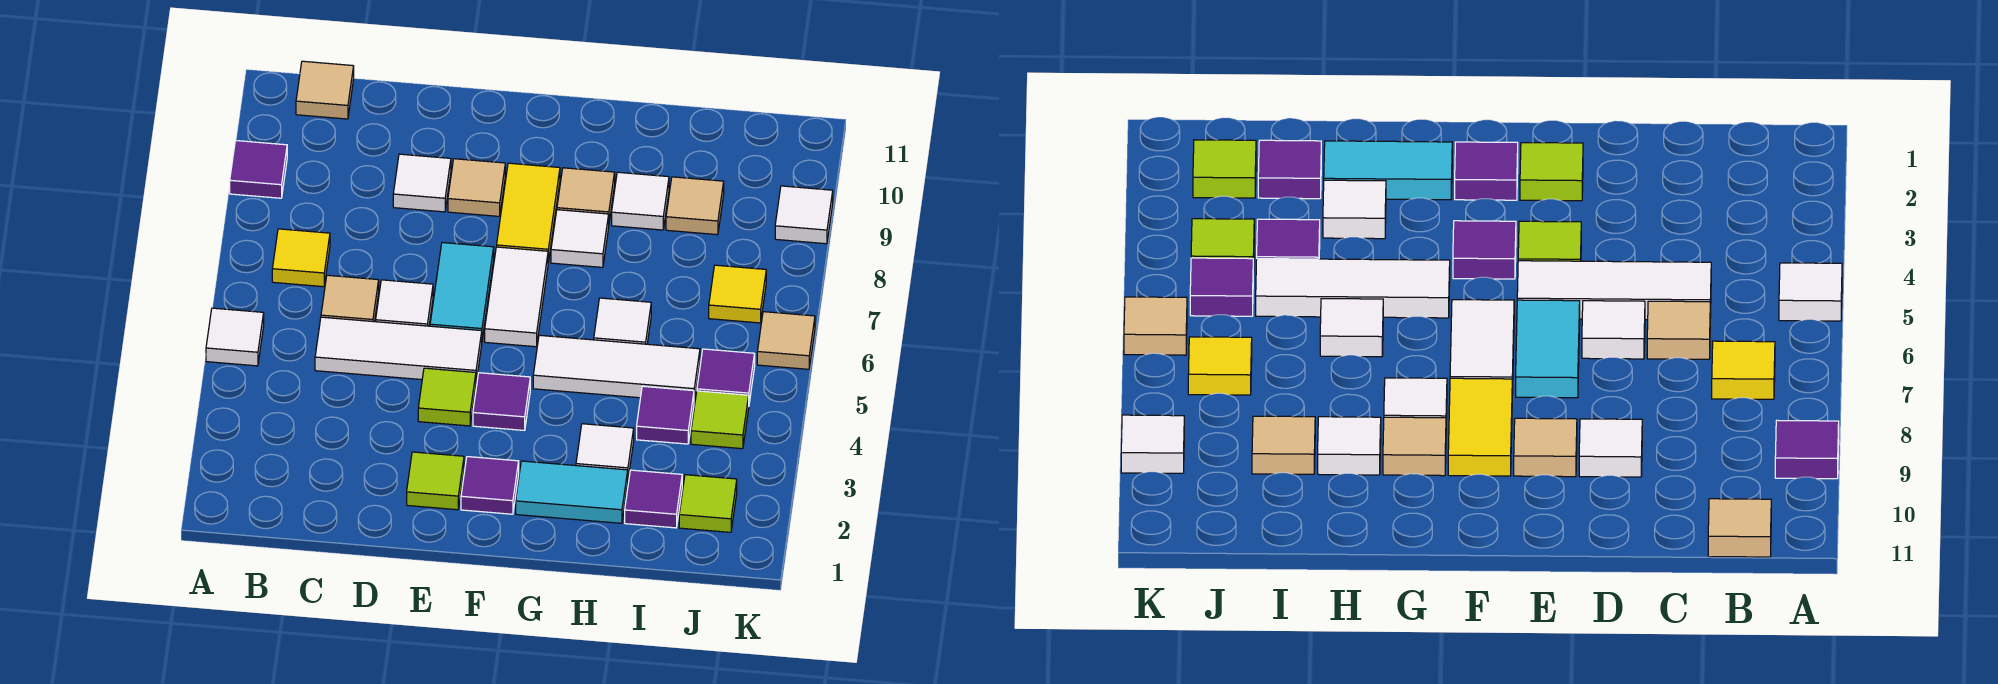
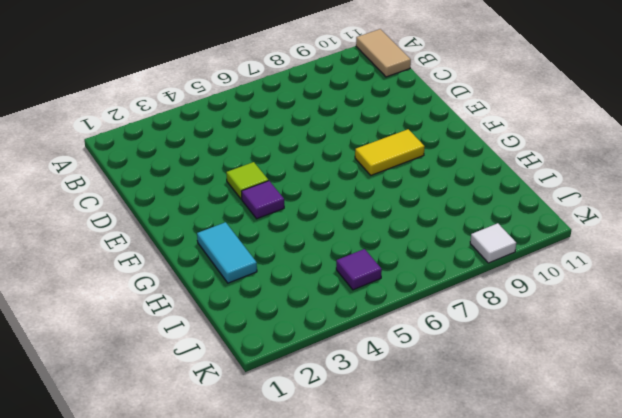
tan 1x2 tile [356,29,411,77] -> tan 1x1 tile [296,61,354,119]
none -> white 1x1 tile [206,308,264,366]
none -> purple 1x1 tile [230,141,287,198]
none -> yellow 1x1 tile [272,229,330,287]
none -> white 1x3 tile [315,317,482,381]

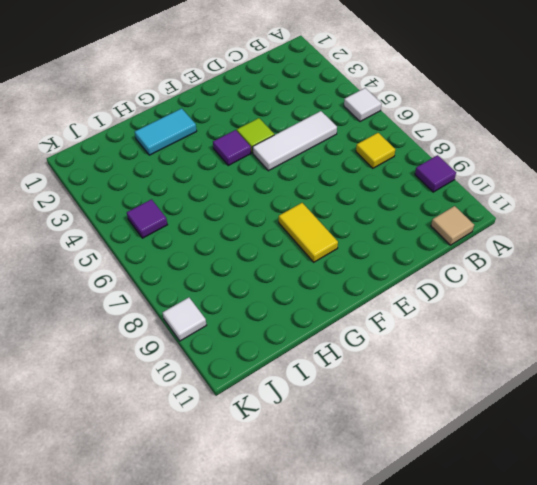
none -> tan 1x1 tile [321,275,379,322]
none -> white 1x1 tile [376,280,433,326]
none -> white 1x1 tile [393,154,451,212]
none -> lime 1x1 tile [407,452,464,510]

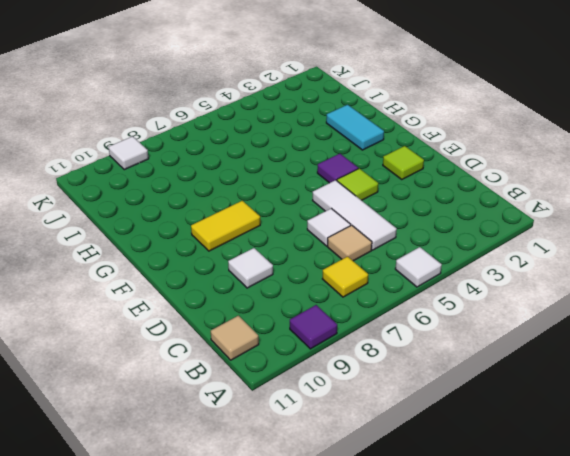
none -> cyan 1x2 tile [430,243,494,339]
none -> tan 1x1 tile [448,159,505,216]
none -> purple 1x1 tile [461,457,519,514]
none -> white 1x2 tile [485,247,548,347]

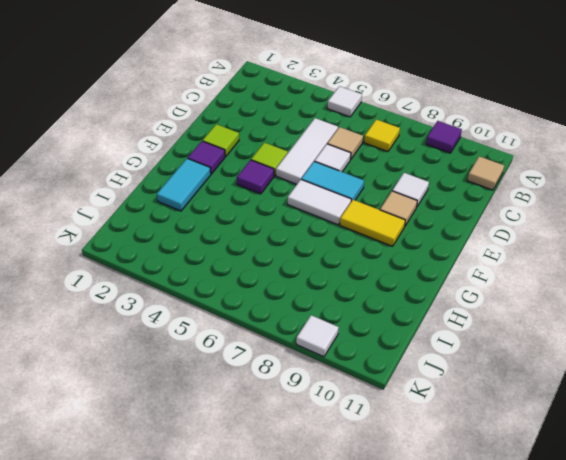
none -> white 1x3 tile [533,335,700,401]
none -> white 1x1 tile [551,210,609,267]
none -> tan 1x1 tile [557,168,615,221]
none -> white 1x1 tile [576,424,634,478]

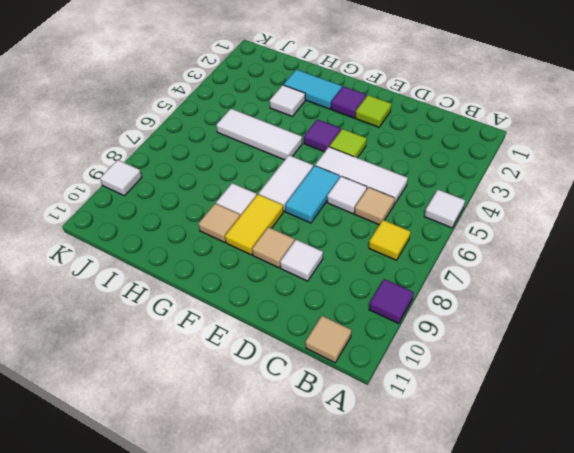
none -> white 1x1 tile [594,298,651,344]
none -> white 1x1 tile [612,172,669,230]
none -> purple 1x1 tile [625,470,682,528]
none -> purple 1x1 tile [637,386,694,444]

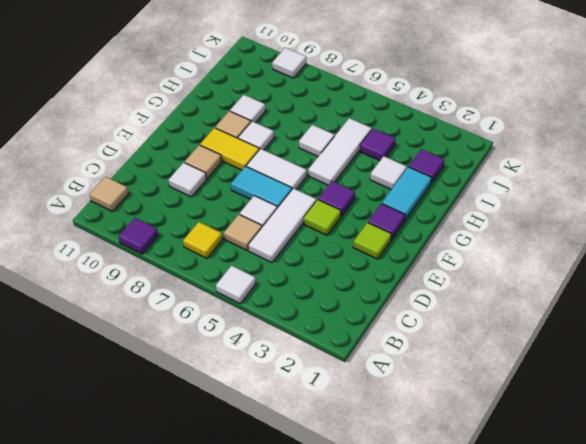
none -> tan 1x1 tile [666,177,724,235]
none -> lime 1x1 tile [679,475,737,532]
none -> lime 1x1 tile [691,391,749,449]
none -> purple 1x1 tile [697,349,755,403]

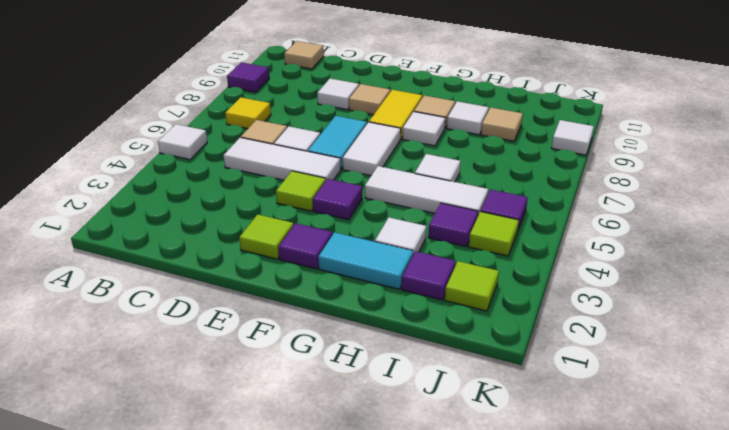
none -> yellow 1x1 tile [709,265,766,323]
none -> tan 1x1 tile [757,312,815,369]

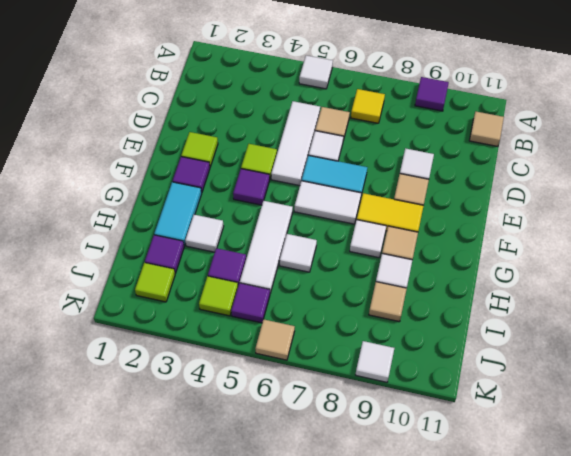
none -> yellow 1x1 tile [709,265,766,323]

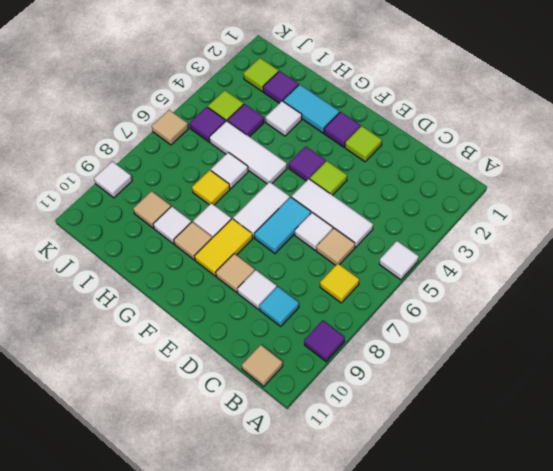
cyan 1x1 tile [259,286,299,326] -> none
yellow 1x1 tile [192,170,230,205] -> yellow 1x1 tile moved to [709,265,766,323]

